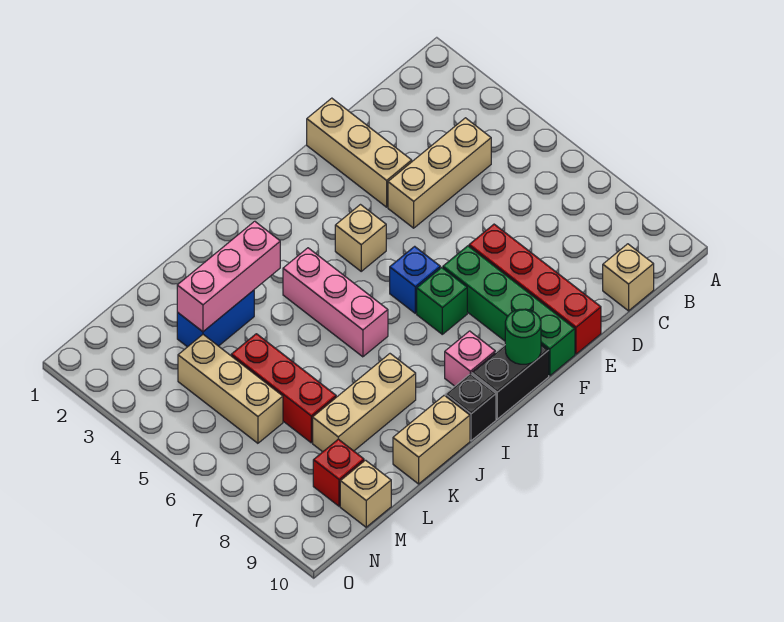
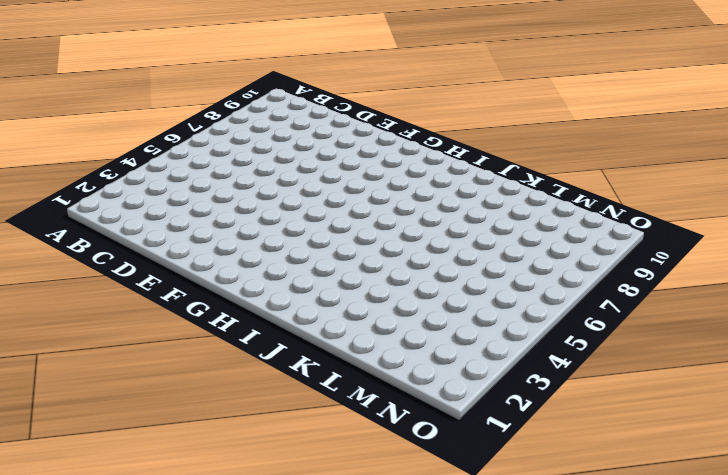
none -> tan 1x3 brick [388,118,491,228]
none -> tan 1x1 brick [603,244,654,311]
none -> tan 1x3 brick [307,98,412,207]

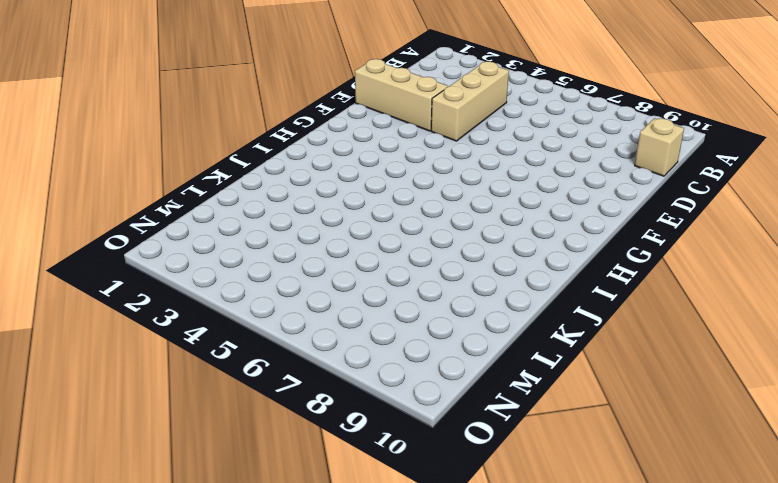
none -> red 1x4 brick [469,224,601,354]
none -> green 1x4 brick [443,246,575,376]
none -> tan 1x1 brick [335,205,386,271]

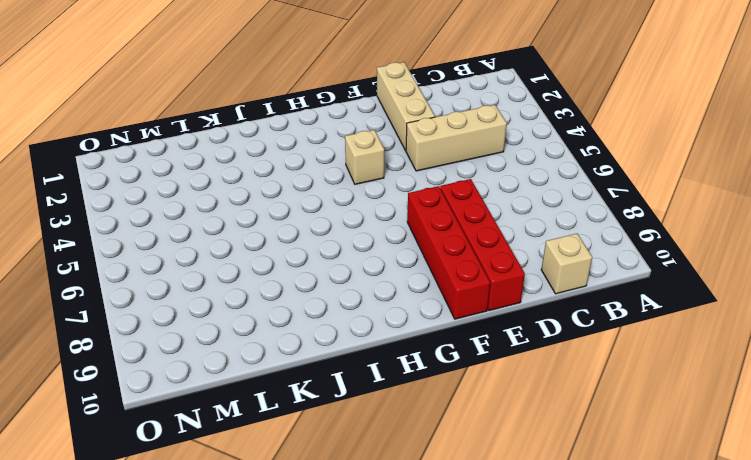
red 1x4 brick [407,186,490,319] -> green 1x4 brick [443,246,575,376]
none -> blue 1x1 brick [390,246,440,313]
none -> green 1x1 brick [417,267,467,334]
none -> black 1x2 brick [472,345,549,419]

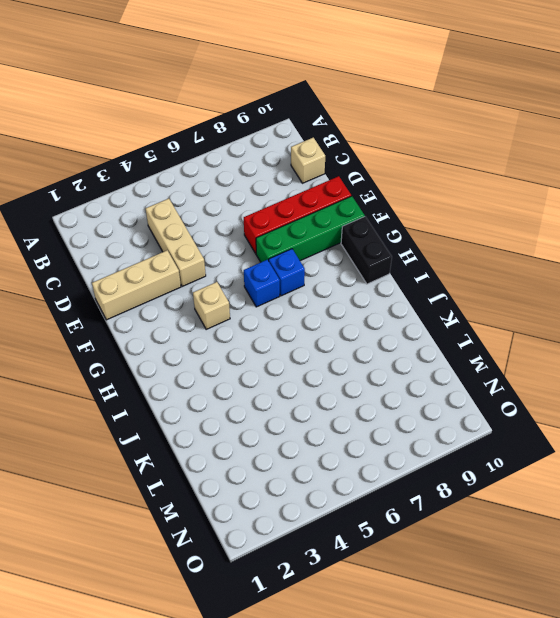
blue 1x1 brick [269,249,305,296] -> green 1x1 brick [417,267,467,334]
none -> pink 1x1 brick [445,331,495,386]
none -> pink 1x3 brick [283,248,388,357]
none -> black 1x1 brick [445,374,496,441]

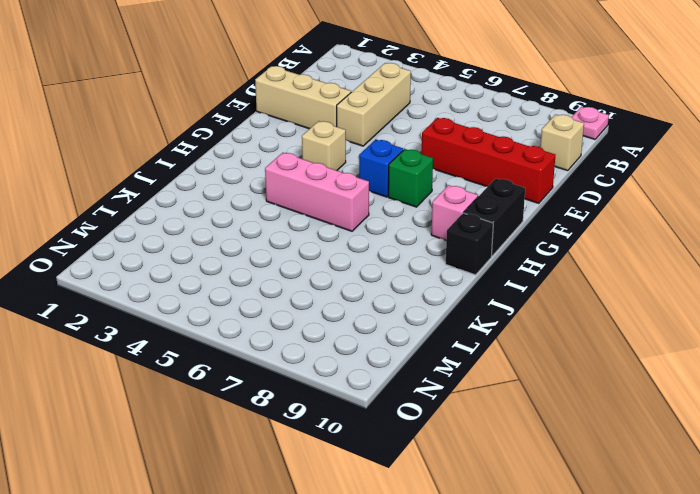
pink 1x1 plate [572,107,609,139] -> none
none -> green 1x4 brick [443,246,575,376]
none -> tan 1x3 brick [313,354,416,452]
none -> tan 1x2 brick [393,395,470,484]

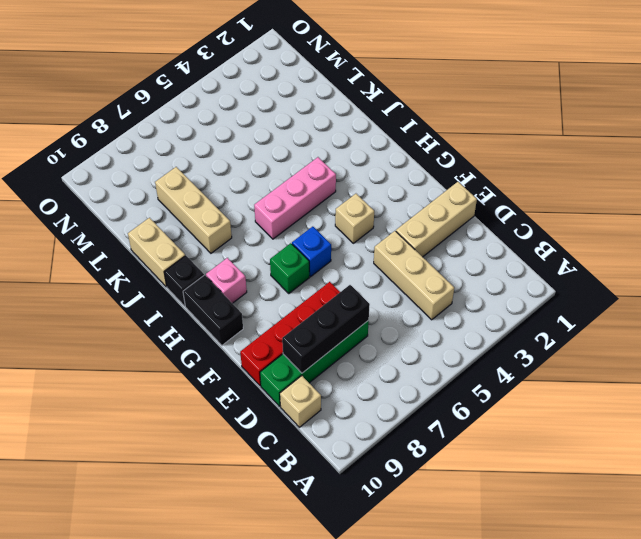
green 1x4 brick [260,320,369,406] -> green 1x4 brick moved to [443,246,575,376]
black 1x3 brick [282,285,370,373] -> none
none -> blue 1x2 brick [177,290,254,347]
none -> red 1x3 brick [231,334,336,443]
none -> tan 1x3 brick [178,335,283,443]

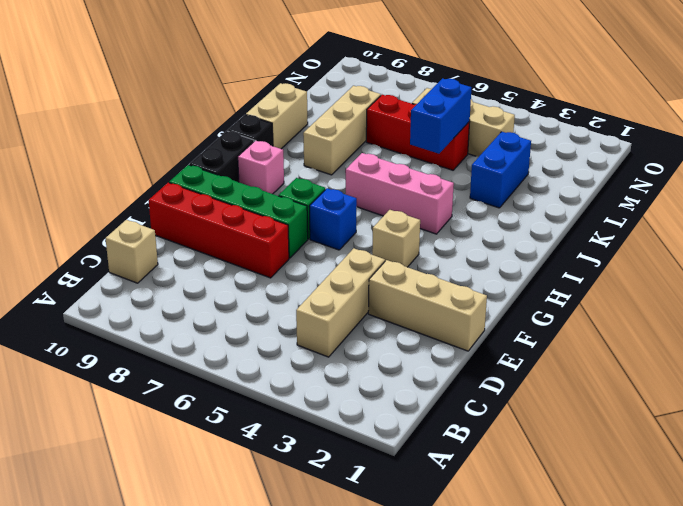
blue 1x2 brick [410,78,471,154] -> none
none -> red 1x1 brick [313,439,364,506]
none -> tan 1x1 brick [340,460,391,527]
none -> green 1x1 round brick [505,309,541,364]

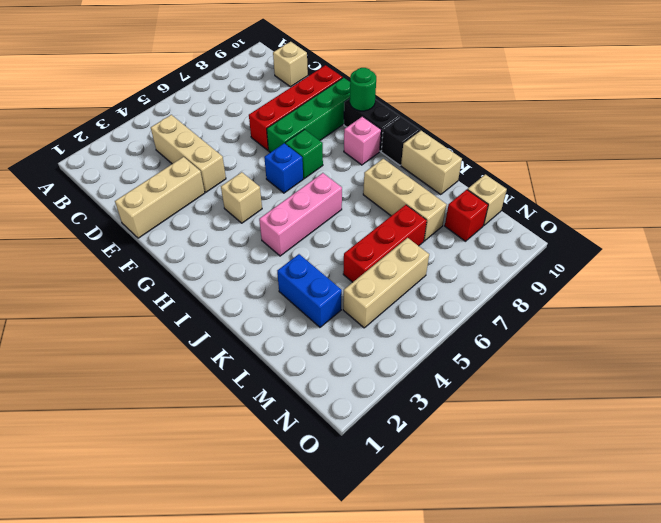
none -> pink 1x3 brick [177,221,280,332]

